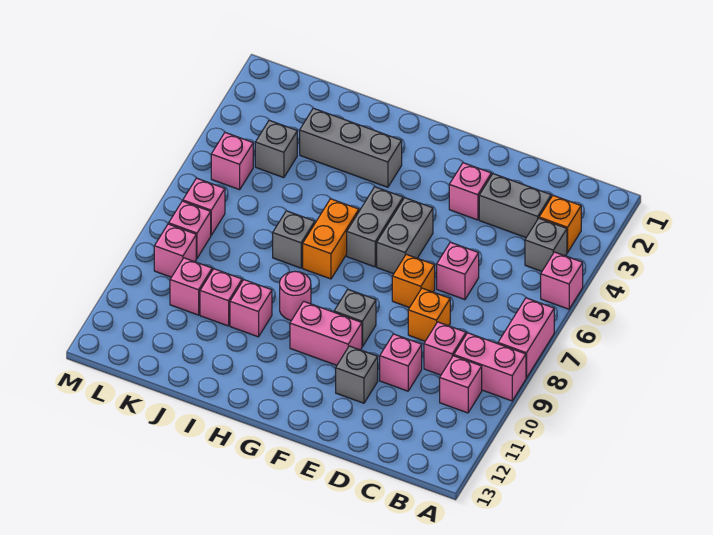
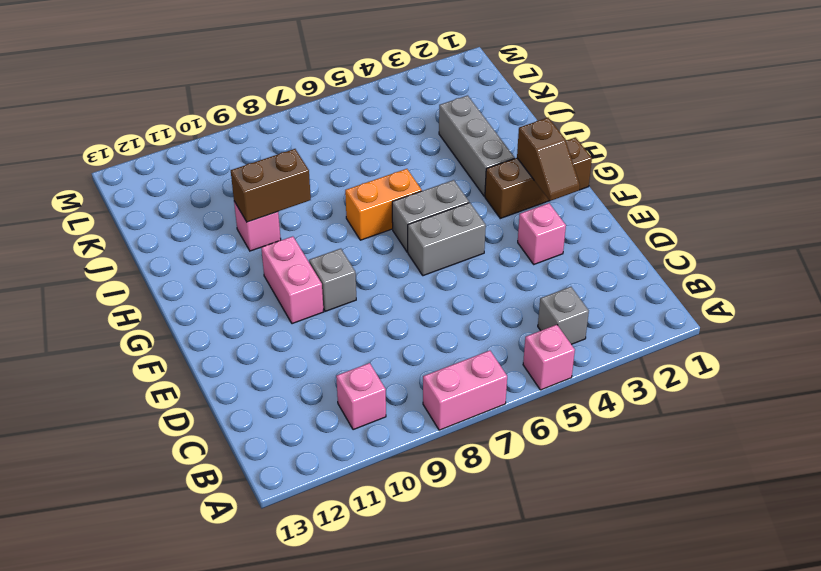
brown 1x2 slope [517,118,580,201] -> none
brown 1x3 brick [485,137,592,218] -> none
brown 1x2 brick [231,149,311,222] -> none
none -> pink 1x2 brick [454,333,526,401]
none -> orange 1x1 brick [539,196,581,253]
none -> grey 1x2 brick [479,174,551,237]
none -> pink 1x1 brick [424,322,466,375]

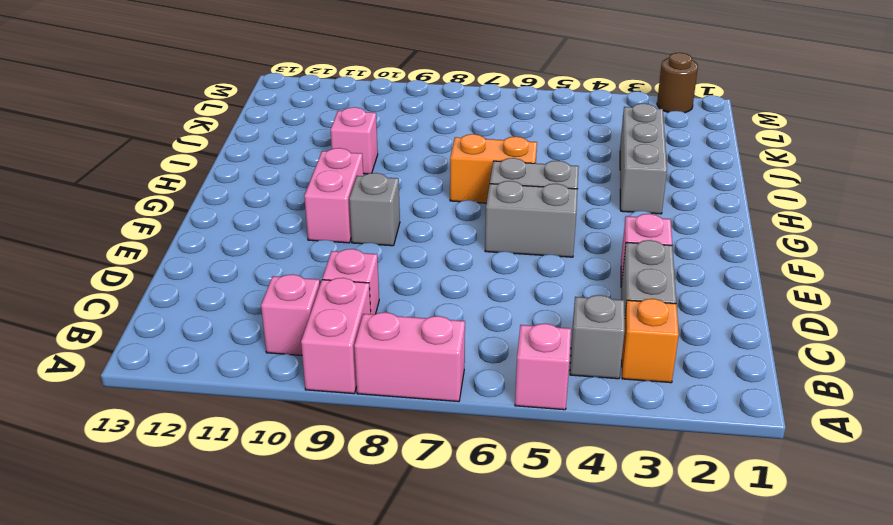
brown 1x1 round brick [657,53,698,113] -> none
none -> pink 1x1 brick [437,242,479,300]
none -> orange 1x1 brick [408,288,450,341]
none -> pink 1x1 brick [380,334,422,391]
none -> orange 1x1 brick [392,254,435,308]

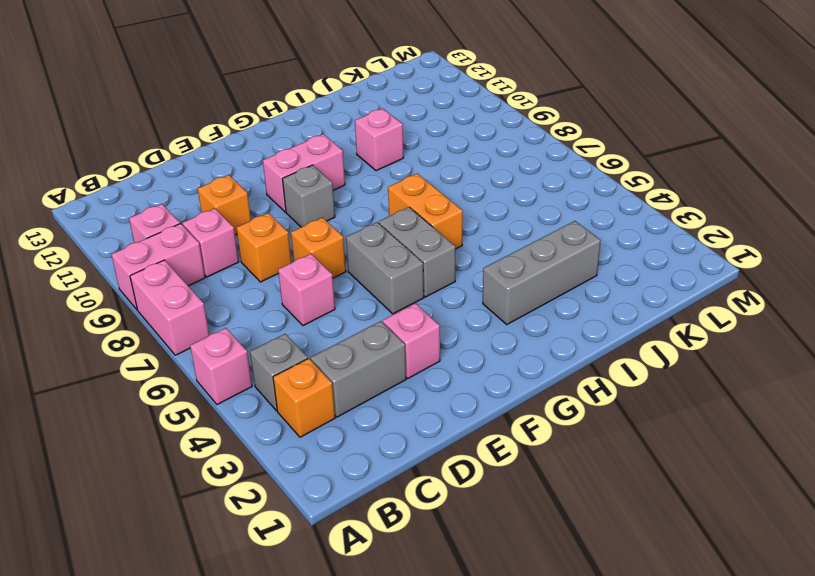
orange 1x1 brick [198,175,251,235] -> pink 1x1 brick [380,334,422,391]
none -> grey 1x1 brick [336,346,378,403]
none -> pink 1x1 round brick [280,271,311,320]
none -> grey 1x1 brick [273,211,315,268]
none -> pink 1x1 brick [200,269,242,326]

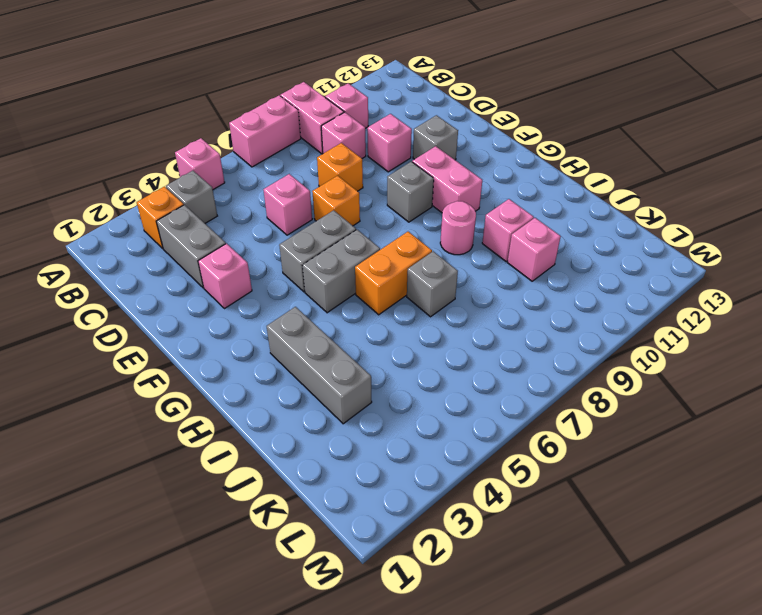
none -> grey 1x1 brick [255,120,297,178]
none -> pink 1x1 brick [170,258,212,315]
none -> pink 1x1 brick [211,133,253,190]
none -> pink 1x1 brick [183,178,225,235]

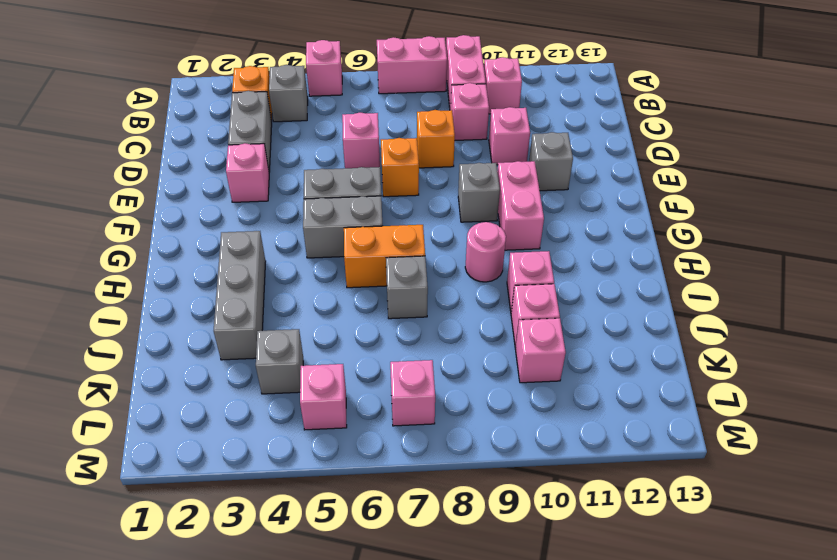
none -> pink 1x1 brick [169,201,211,258]
none -> pink 1x1 brick [154,224,196,277]

